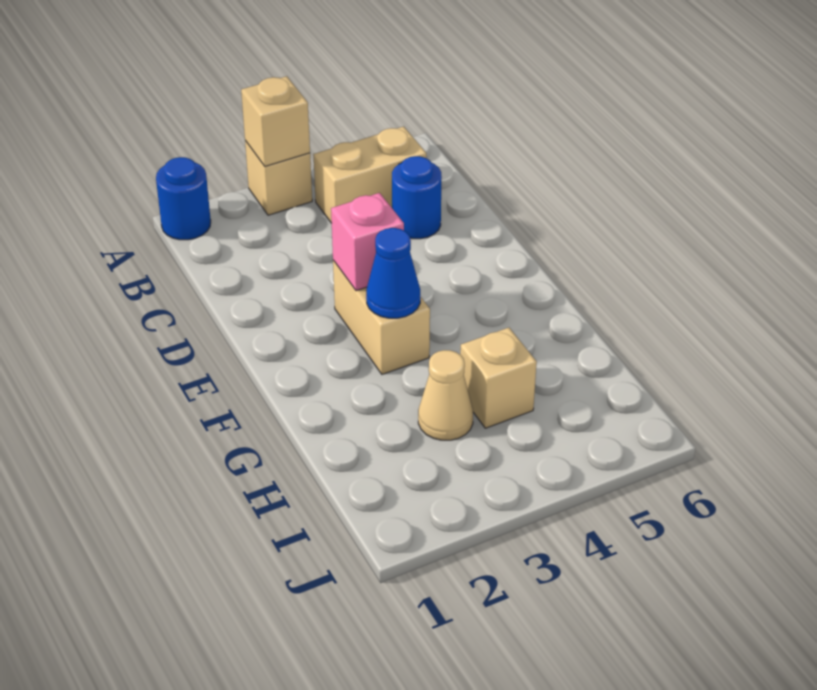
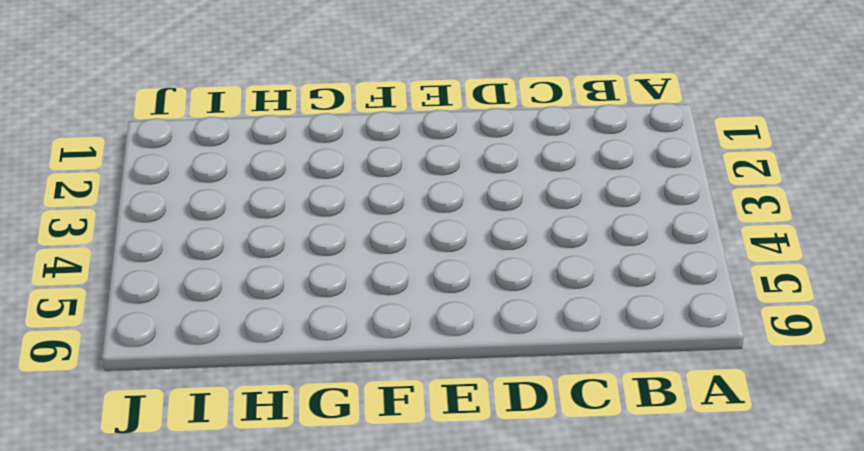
none -> blue 1x1 round brick [156,157,211,240]
none -> tan 1x1 brick [245,141,312,215]

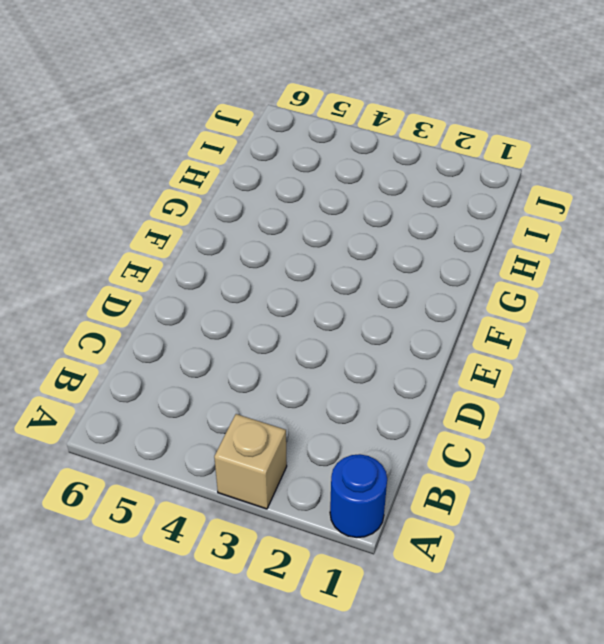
none -> tan 1x2 brick [313,127,426,223]
none -> blue 1x1 round brick [392,156,442,239]

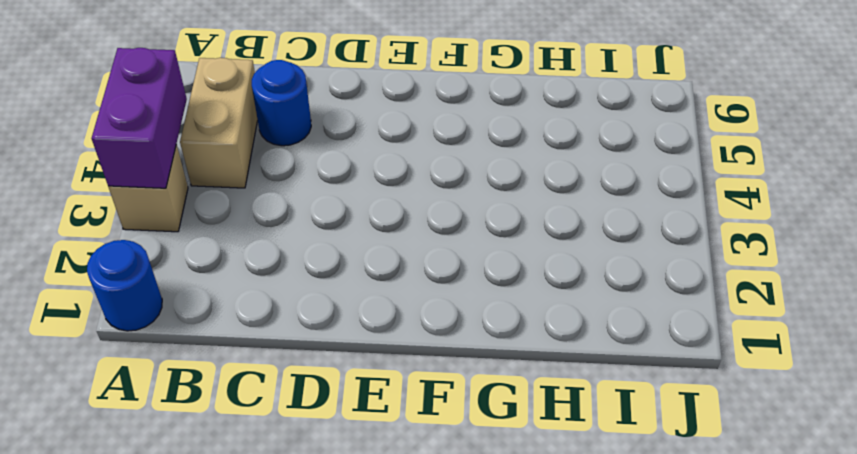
purple 1x2 brick [92,48,187,188] -> tan 1x1 brick [241,76,310,166]
none -> tan 1x2 brick [333,260,430,374]
none -> tan 1x1 cone [418,350,473,440]

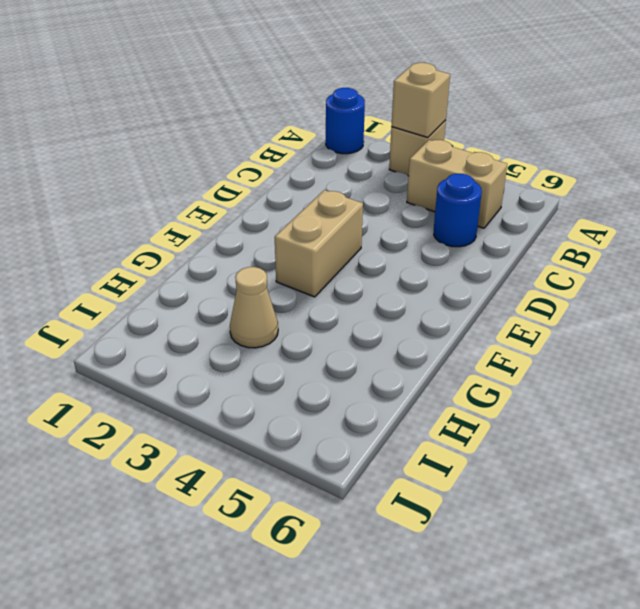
none -> tan 1x1 brick [460,328,537,428]
none -> pink 1x1 brick [331,193,404,291]

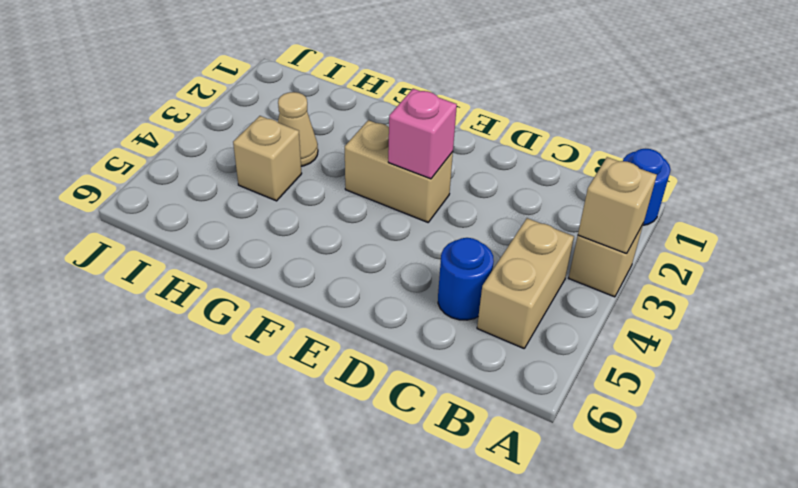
none -> blue 1x1 cone [366,228,420,318]

